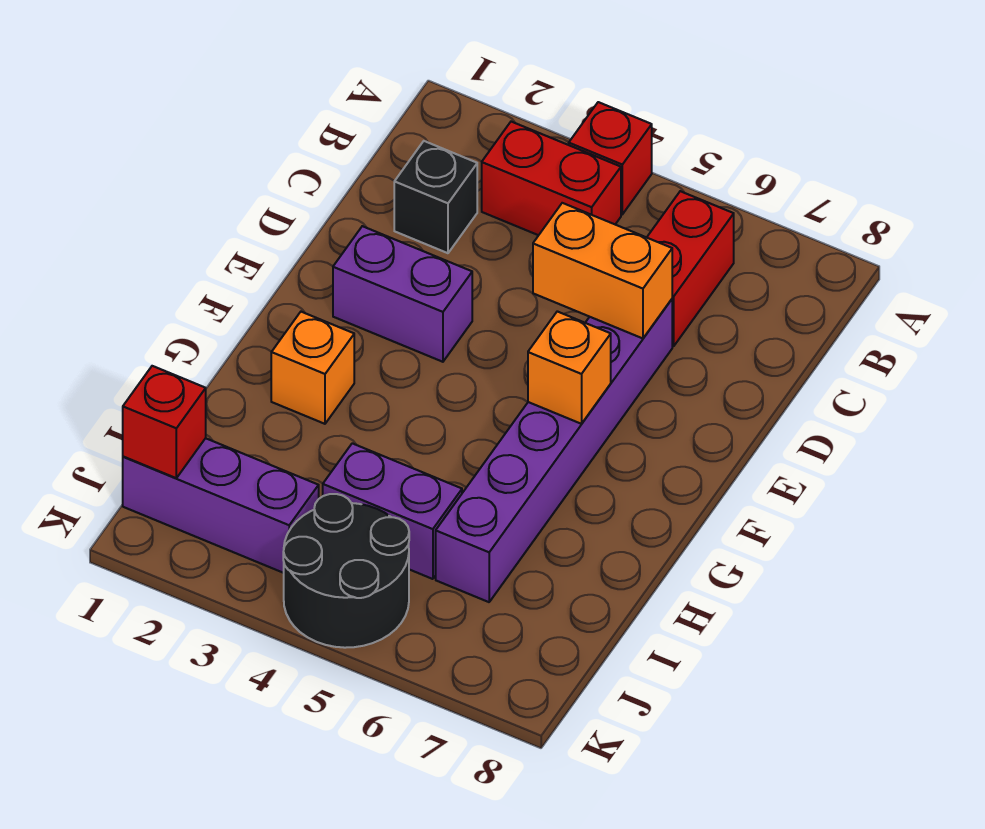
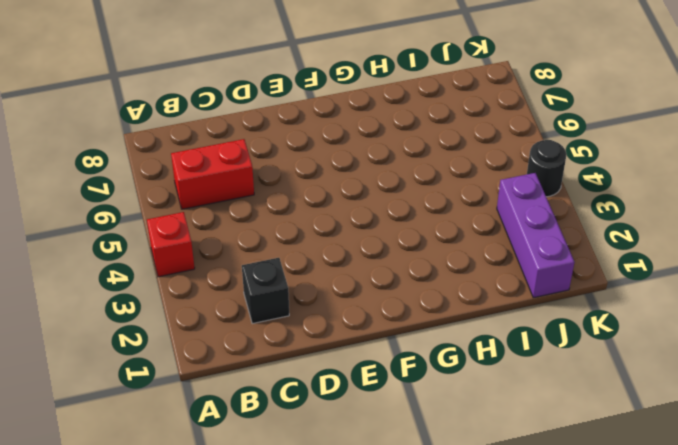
black 1x1 round brick [527,140,567,197] -> black 2x2 round brick [283,494,409,648]
none -> red 1x2 brick [482,122,621,235]
none -> purple 1x6 brick [436,299,672,602]
none -> purple 1x2 brick [333,226,472,362]

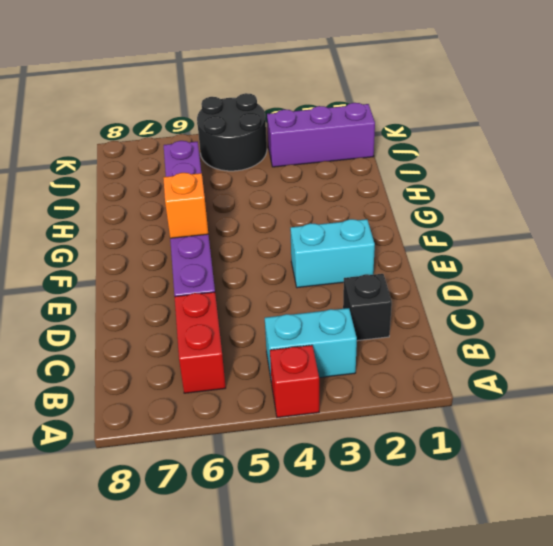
cyan 1x2 brick [265,308,357,378] -> red 1x2 brick [482,122,621,235]
cyan 1x2 brick [290,219,375,288] -> purple 1x2 brick [333,226,472,362]
none -> orange 1x1 brick [271,312,354,424]
none -> purple 1x2 brick [323,443,462,579]
none -> orange 1x2 brick [533,203,672,338]

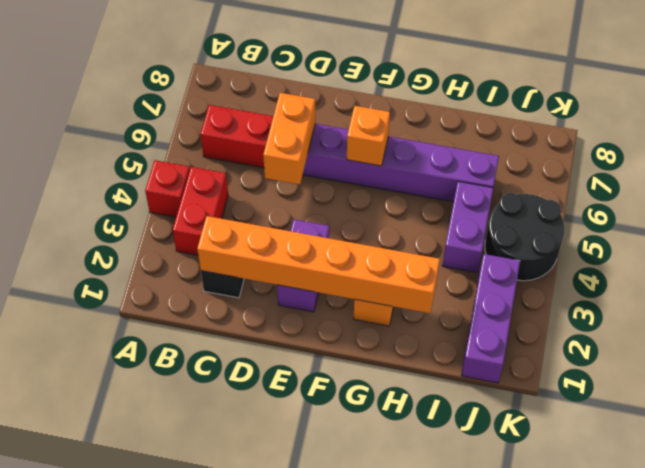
orange 1x6 brick [197,216,440,313] -> none
none -> red 1x1 brick [123,366,206,478]

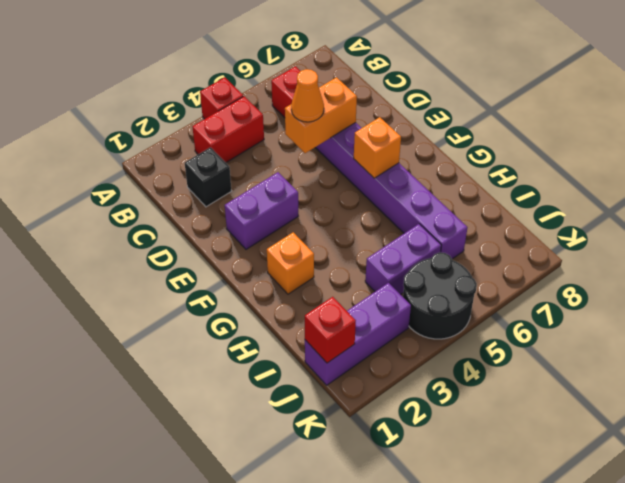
orange 1x1 cone [291,69,324,122] -> none

